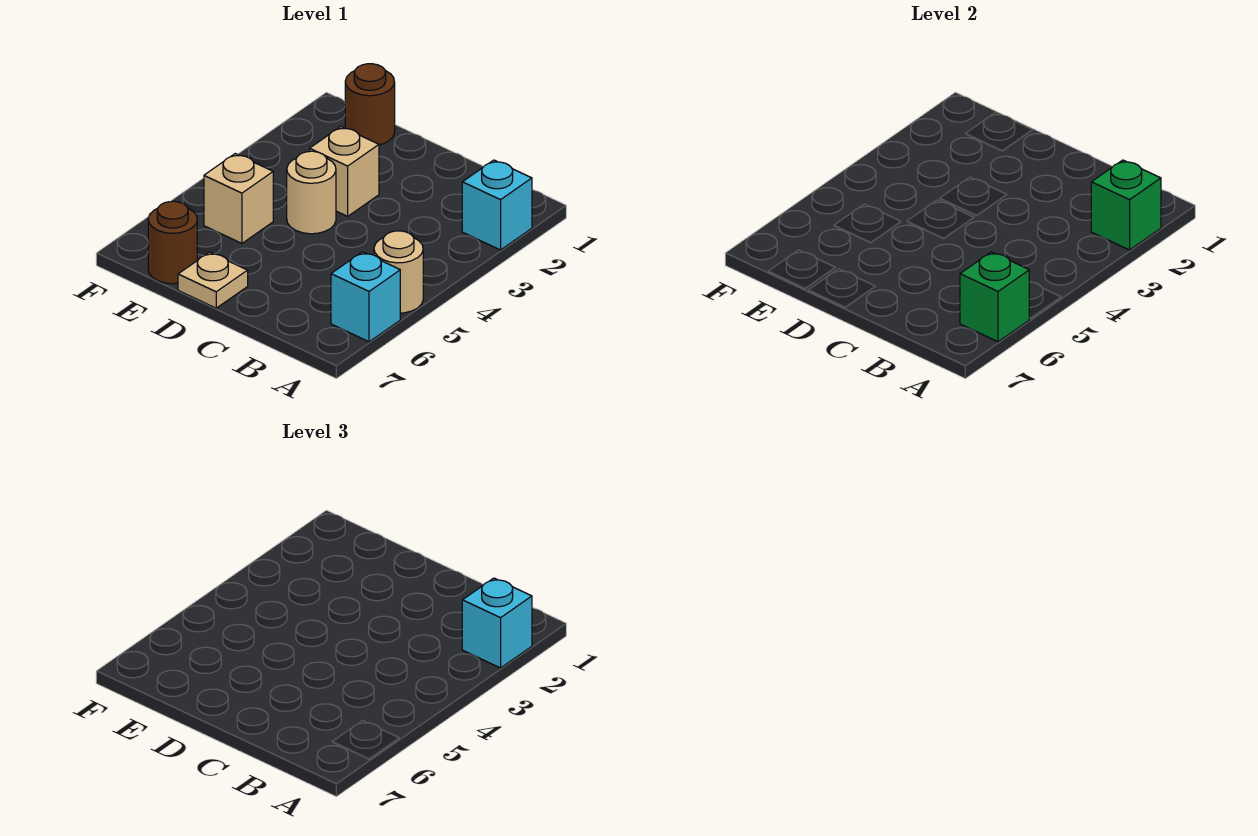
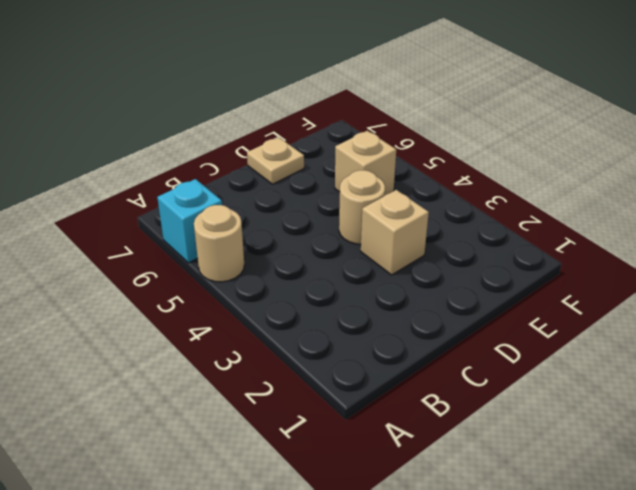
none -> cyan 1x1 brick [462,160,532,250]
none -> brown 1x1 round brick [345,64,395,145]
none -> brown 1x1 round brick [148,201,197,284]

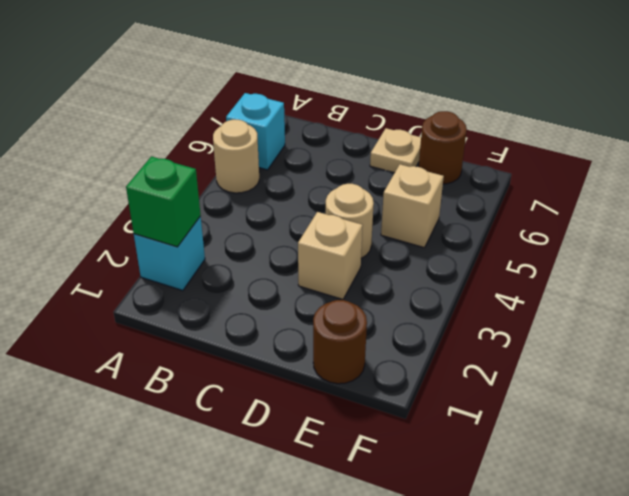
none -> green 1x1 brick [960,252,1029,342]
none -> cyan 1x1 brick [462,578,532,668]

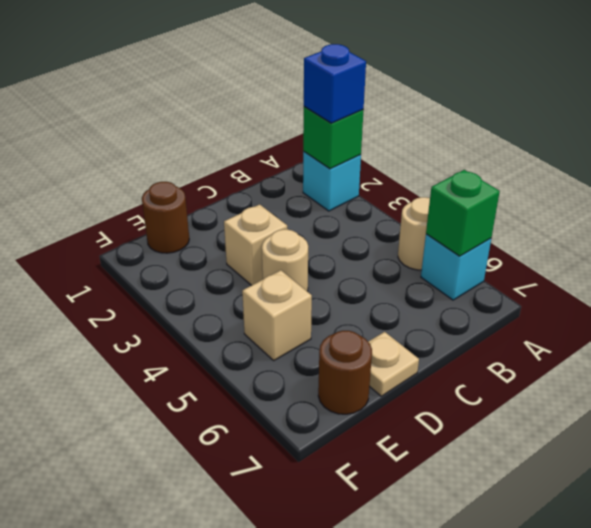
blue 1x1 brick [304,44,366,123] -> cyan 1x1 brick [462,578,532,668]

